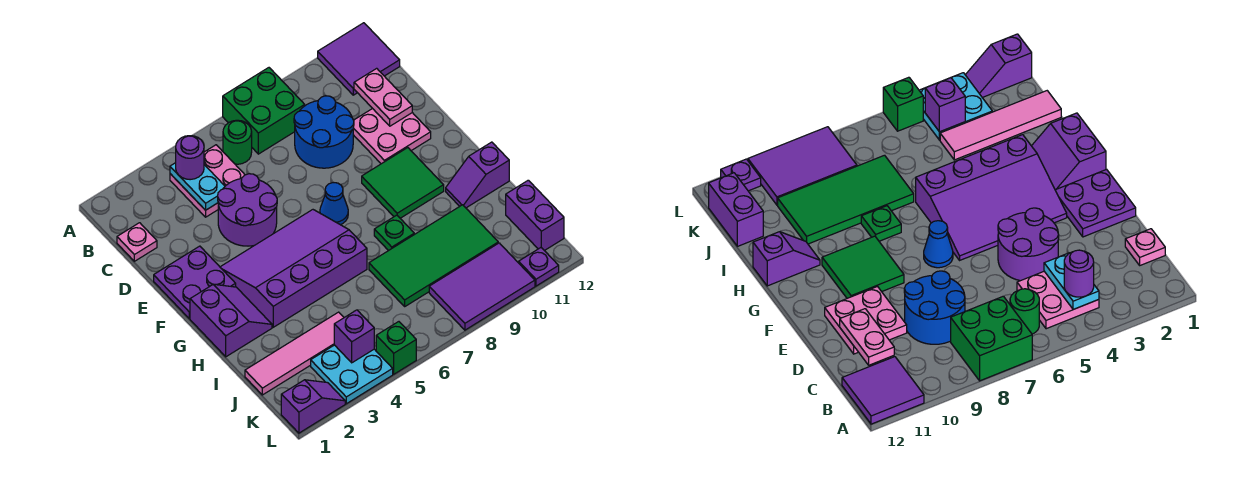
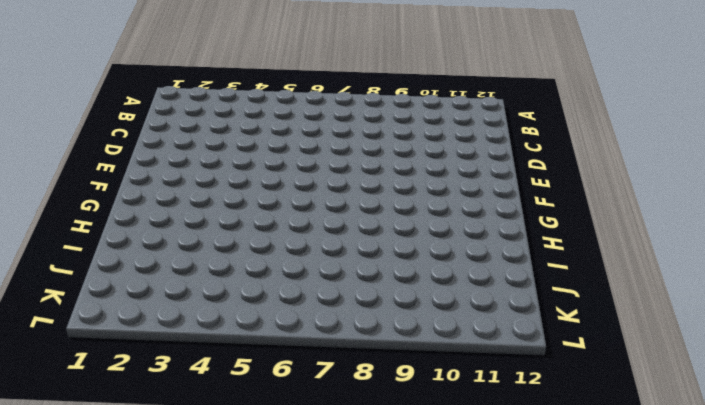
none -> green 2x2 brick [223,68,305,154]
none -> purple 2x2 tile [318,23,400,95]
none -> pink 2x2 plate [170,145,245,217]

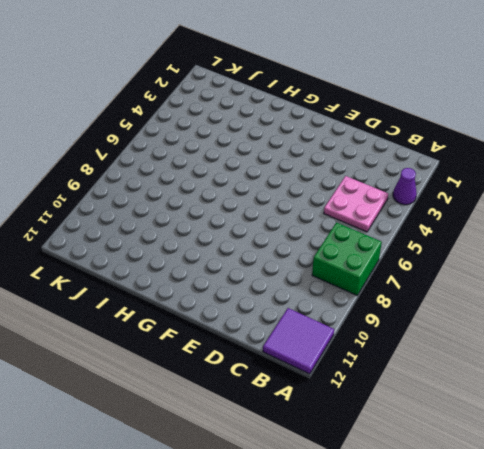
purple 1x1 cone [393,168,417,205] -> none
none -> green 1x1 round brick [223,120,252,164]
none -> pink 1x1 plate [117,223,157,261]
none -> blue 2x2 round brick [294,96,354,168]

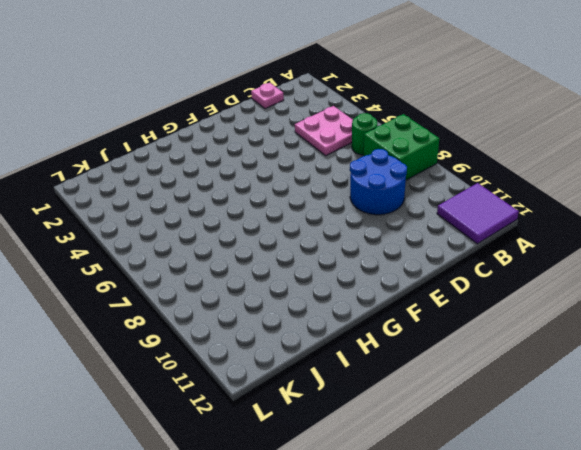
none -> purple 2x2 round brick [218,174,277,246]
none -> pink 2x2 plate [353,108,431,164]
none -> purple 2x2 plate [154,246,236,318]

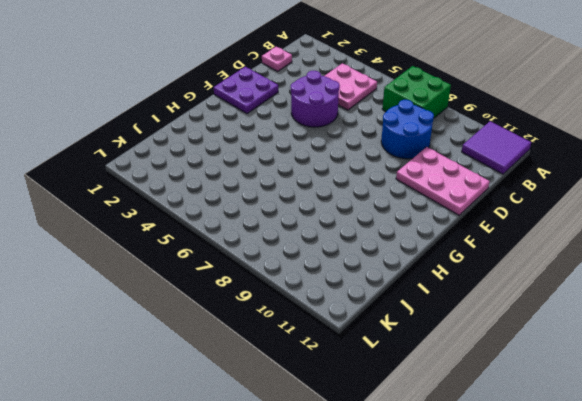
pink 2x3 plate [396,147,490,215] -> pink 2x2 plate [353,108,431,164]
none -> green 1x1 round brick [223,120,252,164]
none -> purple 3x4 slope [220,210,367,327]
none -> blue 1x1 cone [320,183,348,225]

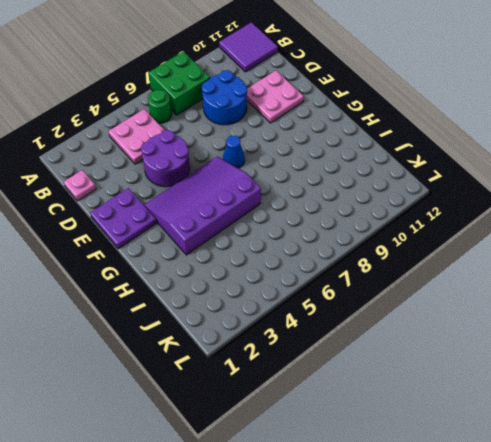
none -> green 2x2 tile [362,148,444,218]
none -> purple 2x2 slope [190,284,272,357]
none -> green 1x1 plate [374,215,414,251]

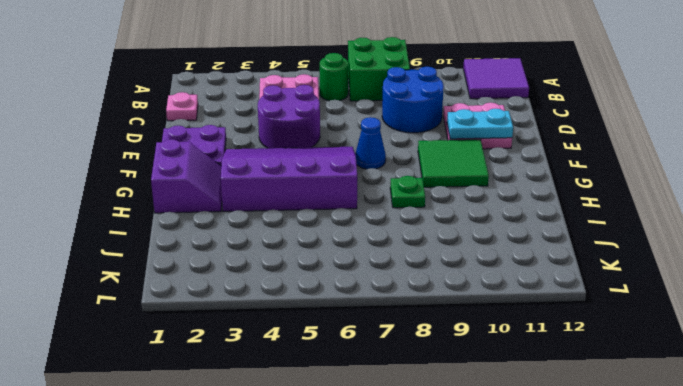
cyan 1x2 plate [447,109,513,139] -> cyan 1x2 plate turned to [170,163,225,210]
none -> purple 1x2 slope [446,142,509,208]
none -> green 2x4 tile [369,205,498,306]
none -> pink 1x4 tile [245,312,344,395]

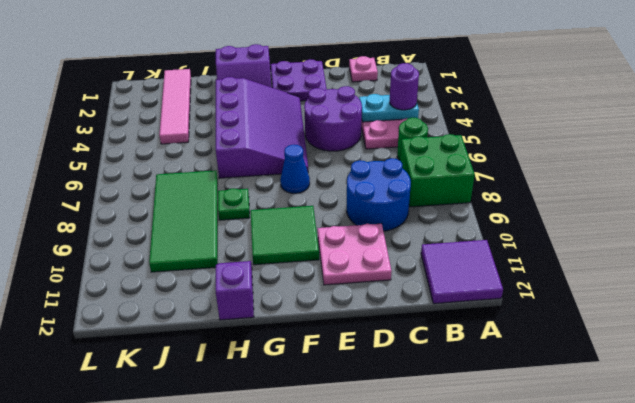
none -> purple 1x2 brick [506,180,564,251]
none -> cyan 2x2 plate [311,345,393,404]
none -> purple 2x3 tile [429,243,535,330]

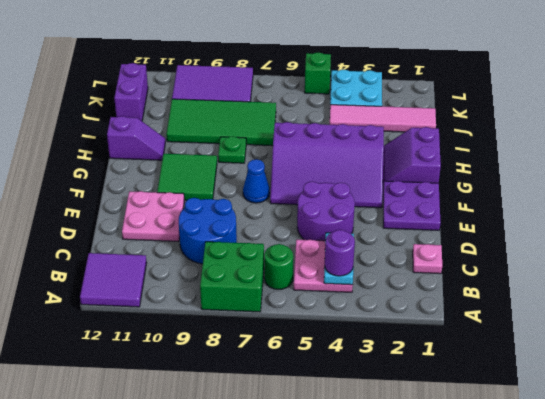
none -> purple 1x2 slope [281,380,345,433]
none -> purple 1x1 plate [519,248,559,286]
none -> pink 1x2 plate [354,68,412,126]

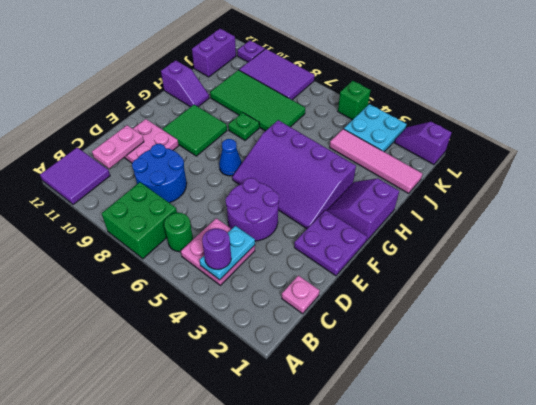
none -> purple 1x1 brick [334,310,374,363]

